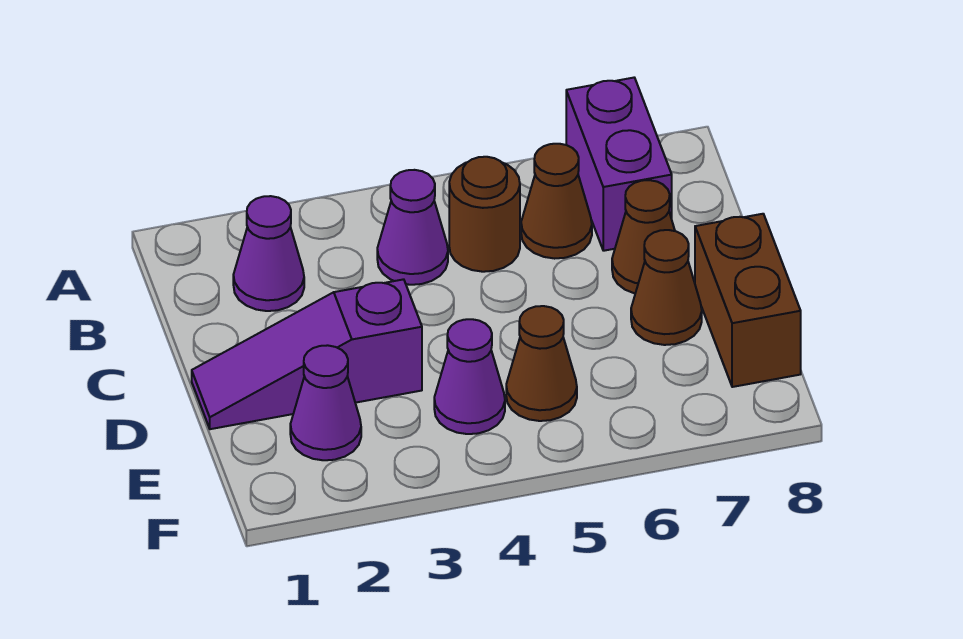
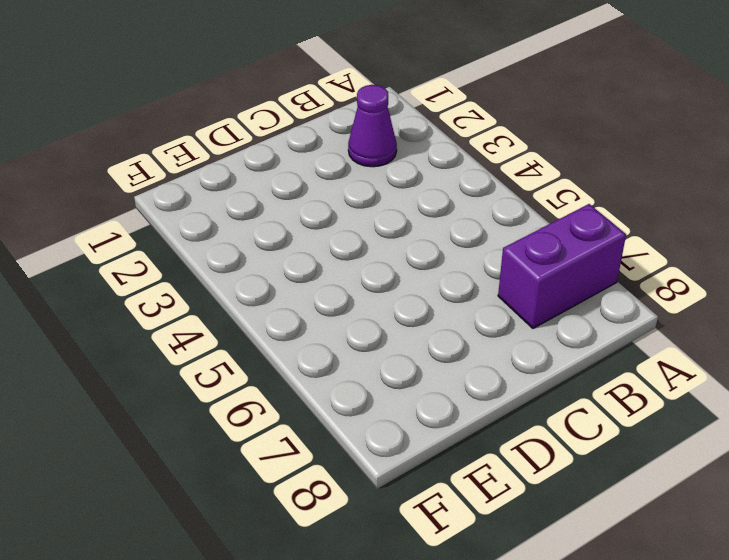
none -> purple 1x1 cone [377,170,448,285]
none -> brown 1x1 round brick [449,157,520,272]
none -> brown 1x1 cone [521,144,592,259]

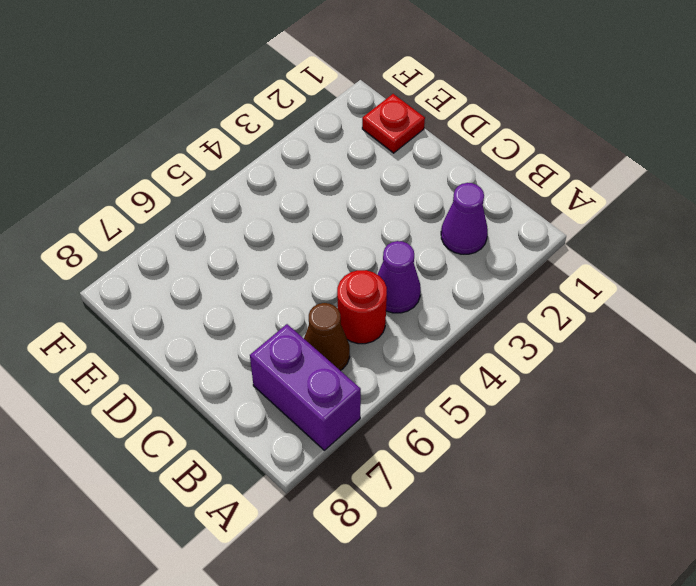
red 1x1 round brick [337,270,387,344] -> brown 1x1 round brick [449,157,520,272]
red 1x1 plate [362,94,425,153] -> none
none -> brown 1x1 cone [612,180,675,293]
none -> purple 1x3 slope [192,279,422,429]
none -> brown 1x1 cone [631,230,702,345]

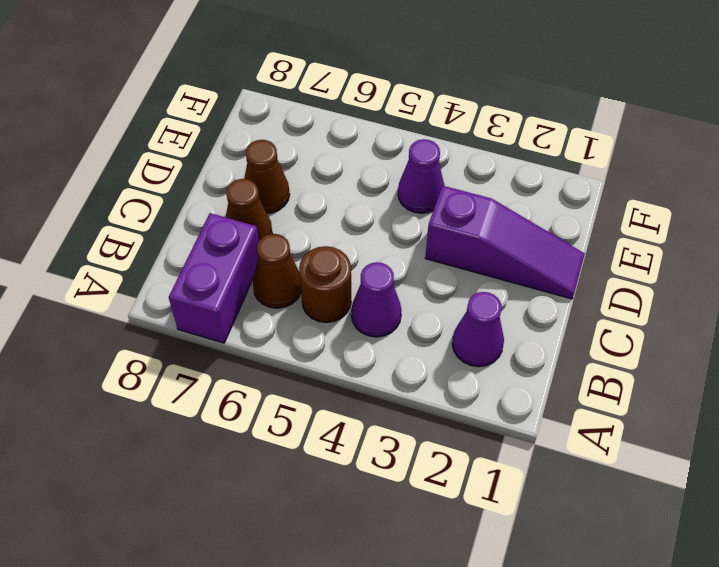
none -> brown 1x2 brick [695,214,801,387]
none -> purple 1x1 cone [290,345,361,460]
none -> brown 1x1 cone [506,306,577,421]

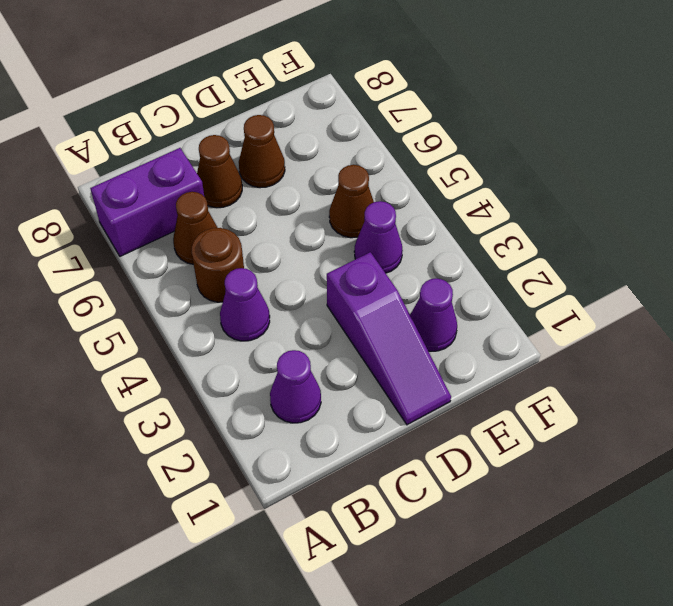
none -> brown 1x2 brick [695,214,801,387]

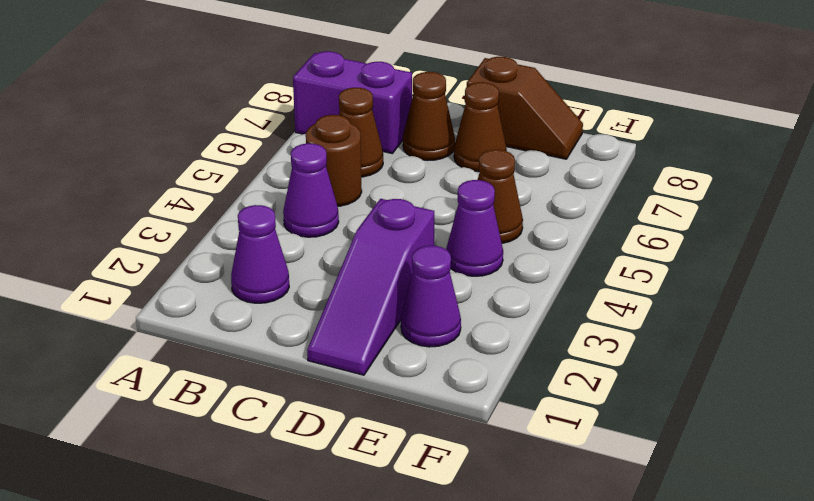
brown 1x2 slope [467,57,583,159] -> brown 1x2 brick [695,214,801,387]

